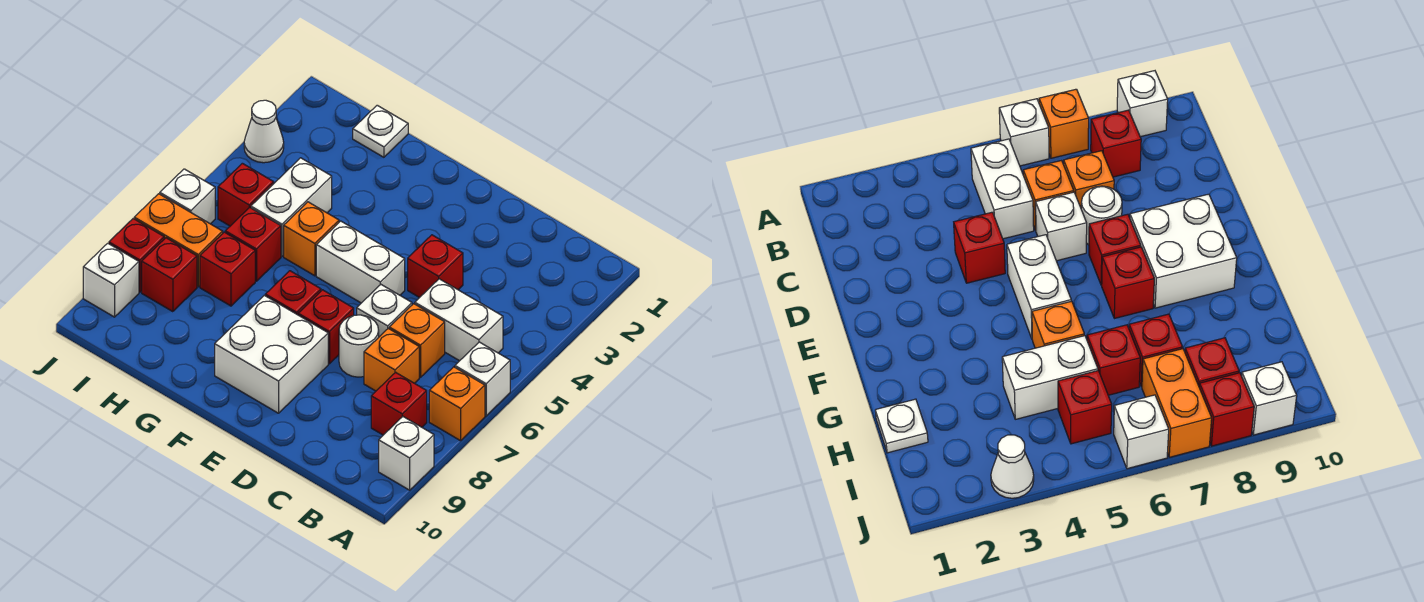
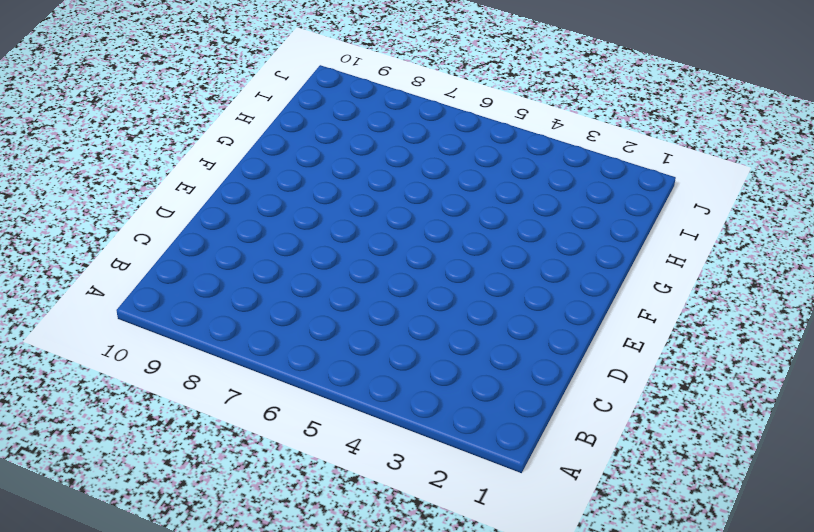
none -> white 1x1 brick [455,342,510,416]
none -> orange 1x1 brick [429,367,485,441]
none -> white 1x1 brick [379,417,434,490]

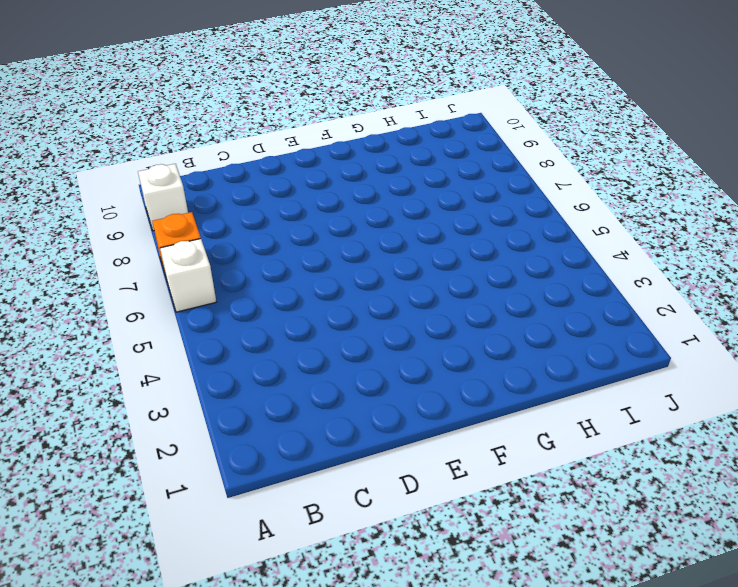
none -> white 1x2 brick [415,279,503,361]
none -> red 1x1 brick [371,372,427,435]
none -> orange 1x1 brick [389,304,445,377]

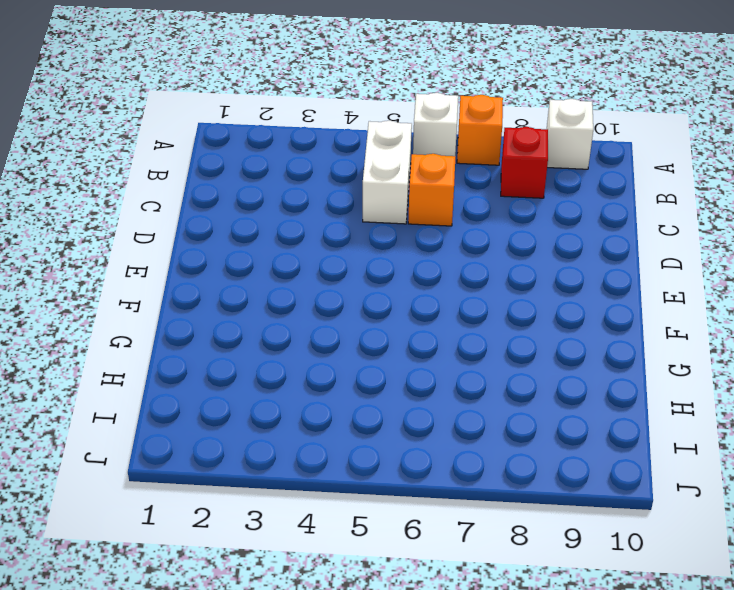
none -> orange 1x1 brick [364,328,419,391]
none -> red 1x1 brick [408,235,463,298]
none -> white 1x1 brick [357,285,412,337]

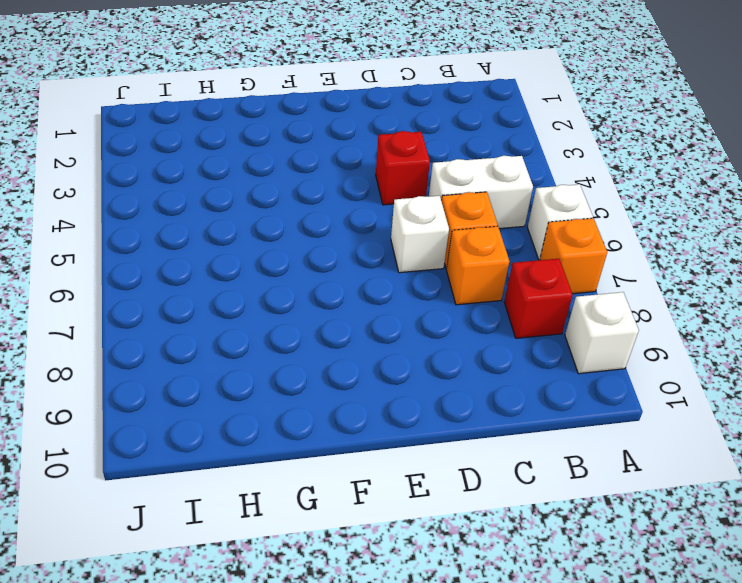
none -> white 1x1 round brick [339,315,379,377]
none -> white 1x2 brick [316,221,405,303]
none -> red 1x1 brick [298,290,354,364]

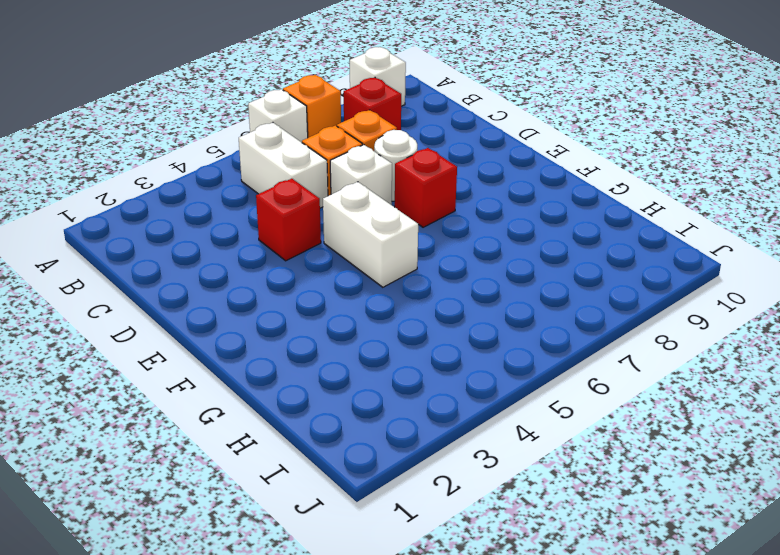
none -> white 2x2 brick [215,295,328,413]
none -> red 1x1 brick [265,271,321,315]
none -> orange 1x1 brick [284,202,339,276]

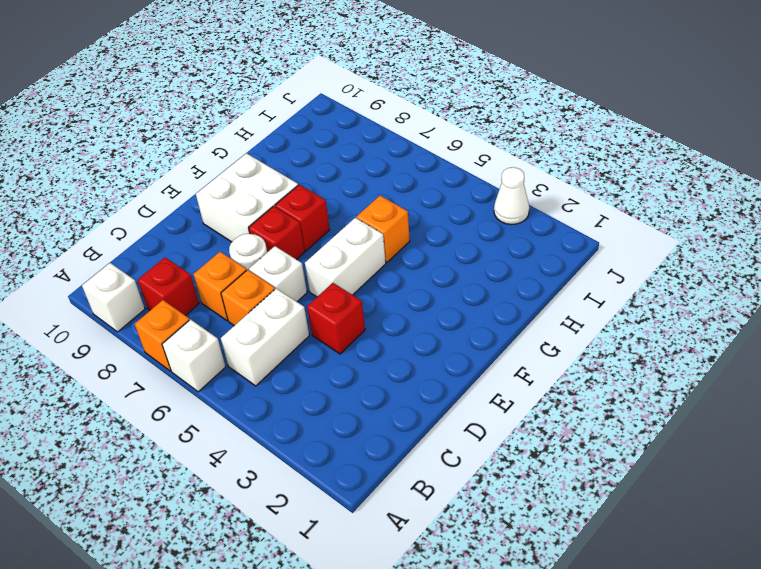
none -> white 1x1 plate [353,105,408,157]
none -> white 1x2 brick [251,158,332,256]
none -> red 1x1 brick [225,207,281,281]

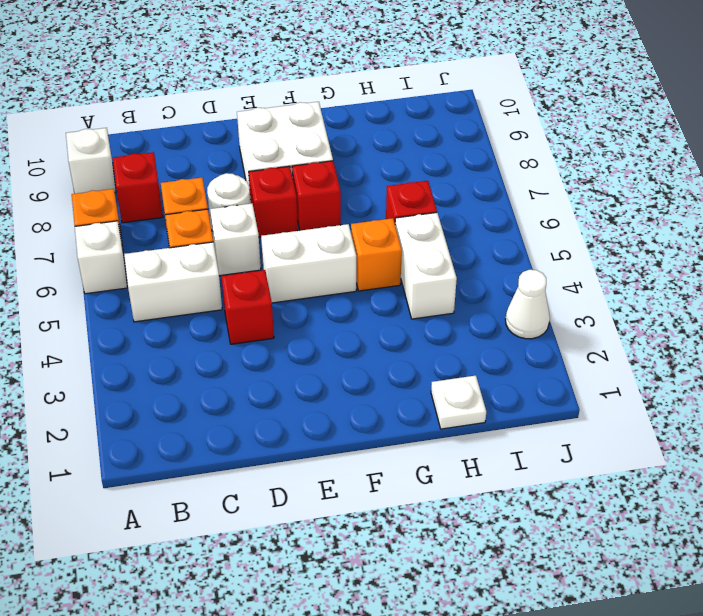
none -> red 1x1 brick [200,232,255,306]
none -> red 1x1 brick [218,163,274,226]
none -> orange 1x2 brick [134,194,223,287]

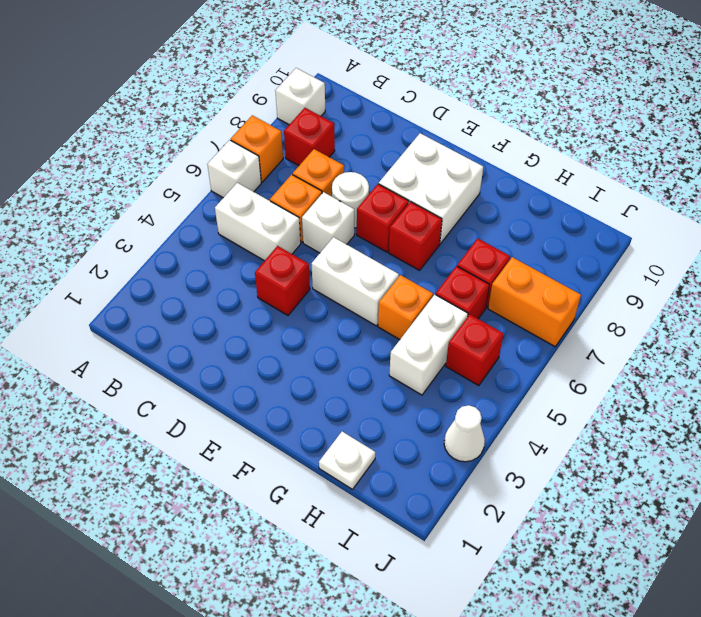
none -> red 1x1 brick [142,238,197,312]
none -> white 1x1 brick [160,169,215,224]
none -> red 1x1 brick [109,219,164,292]

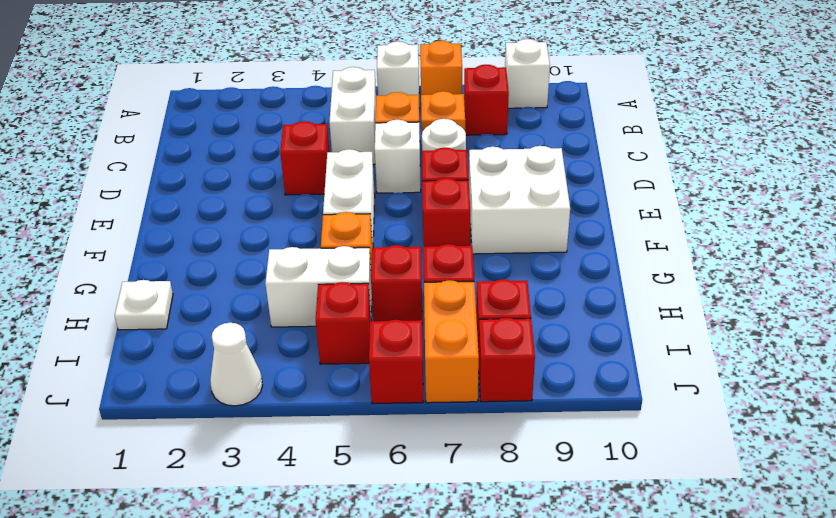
red 1x1 brick [369,320,423,404] -> white 1x1 brick [160,169,215,224]
none -> white 1x1 brick [83,243,139,317]

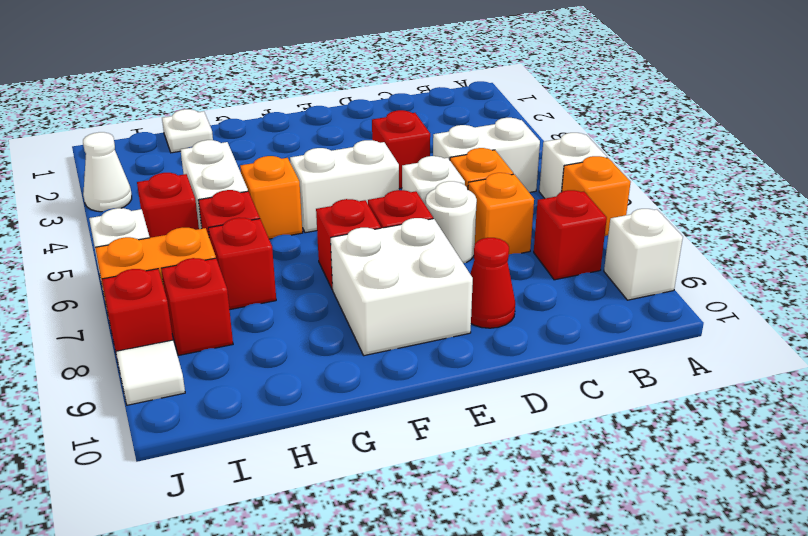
red 1x1 cone [470,238,515,328] -> none
white 1x1 tile [116,340,185,405] -> white 1x1 brick [83,243,139,317]

